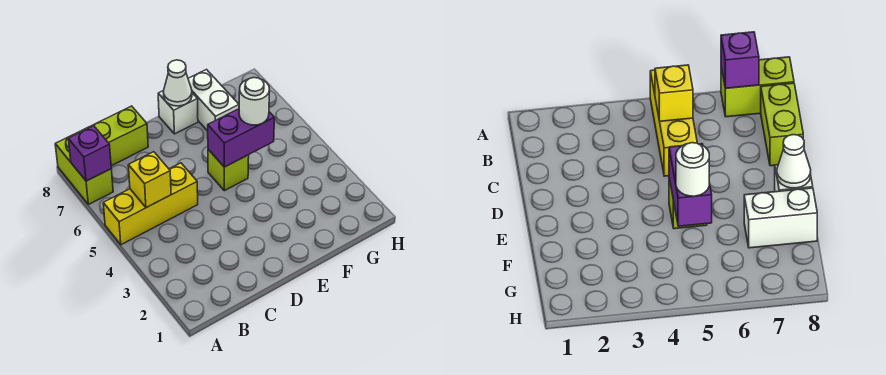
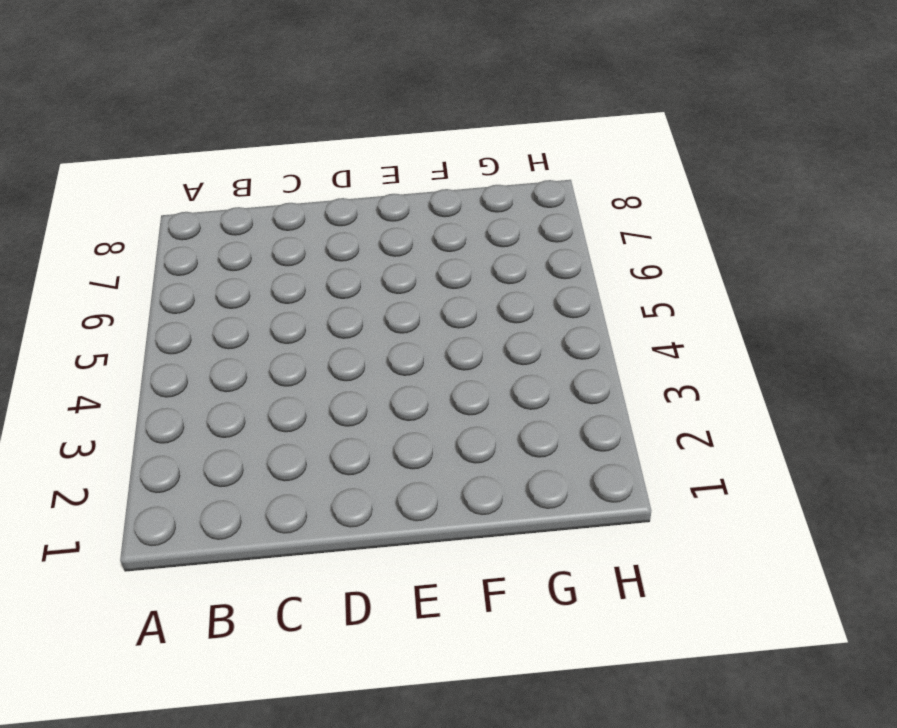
none -> yellow 1x3 brick [103,163,198,245]
none -> lime 1x2 brick [55,132,113,205]

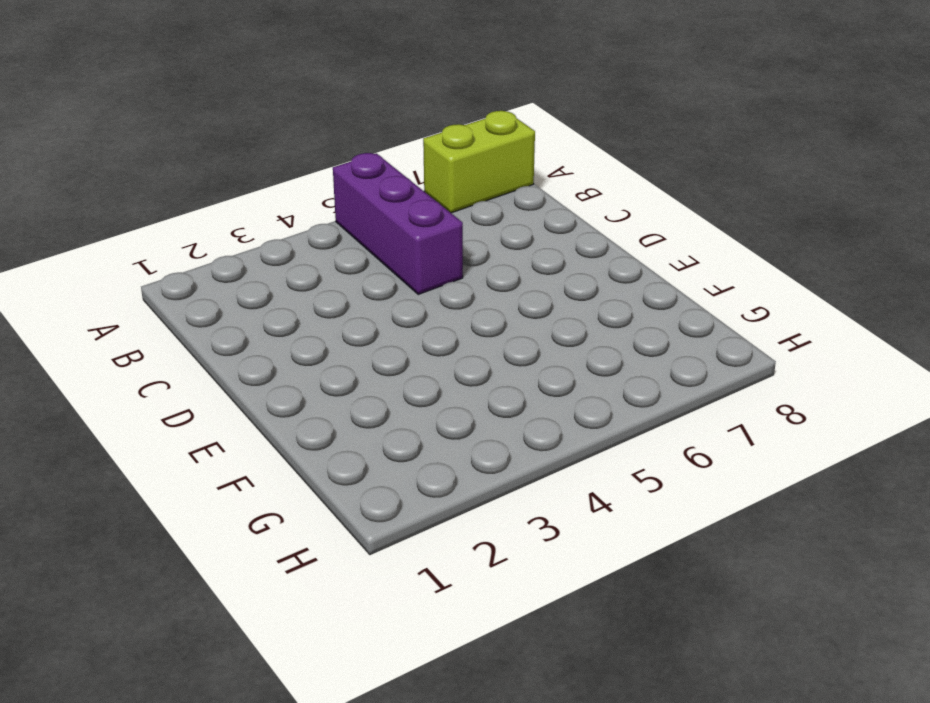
purple 1x3 brick [333,153,463,294] -> yellow 1x3 brick [103,163,198,245]
none -> lime 1x2 brick [82,106,148,166]
none -> lime 1x1 brick [208,149,249,191]

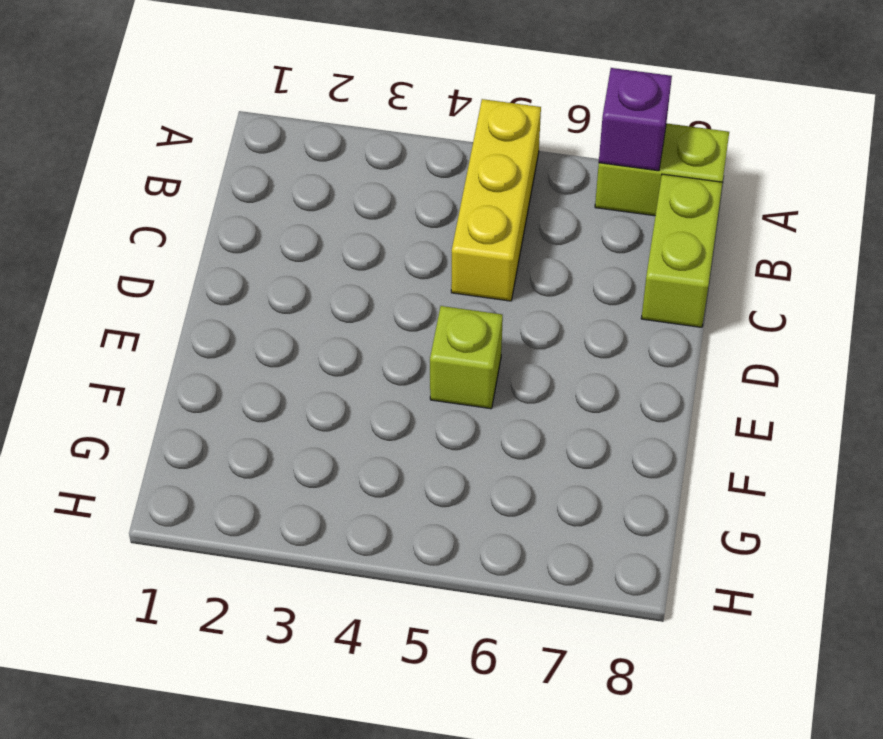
none -> white 1x1 brick [158,90,198,134]
none -> white 1x2 brick [188,70,239,131]

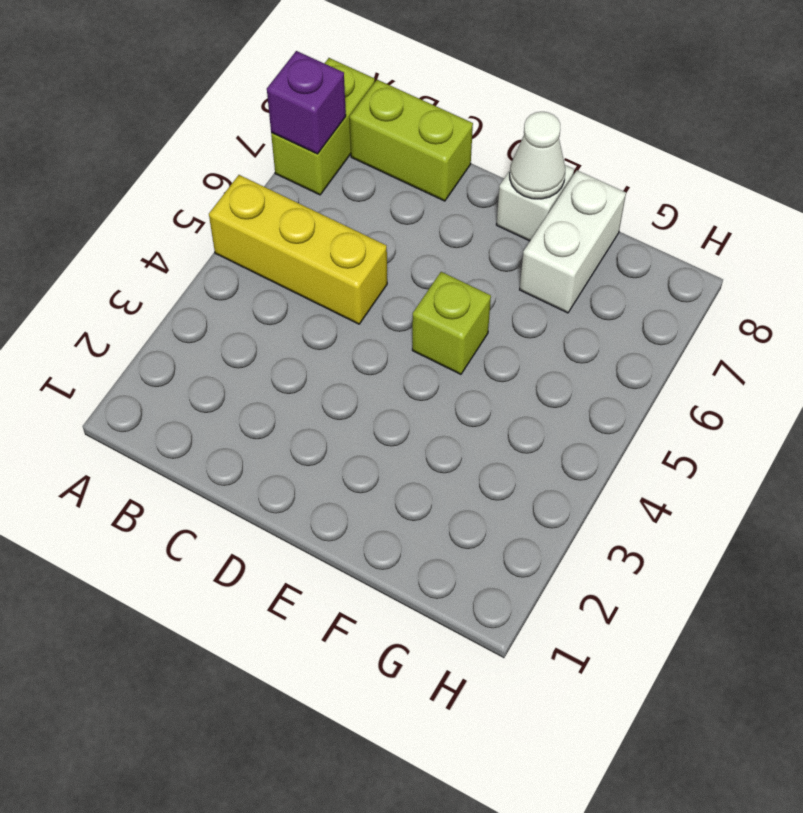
none -> yellow 1x1 brick [128,152,171,208]
none -> purple 1x2 brick [208,109,275,167]

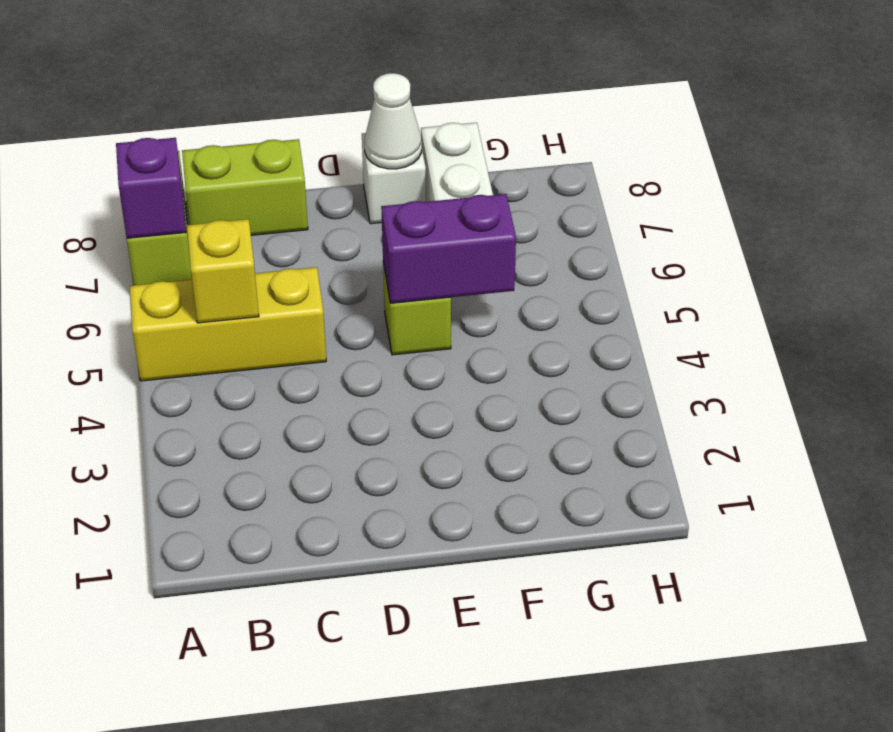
none -> white 1x1 round brick [239,78,270,125]

